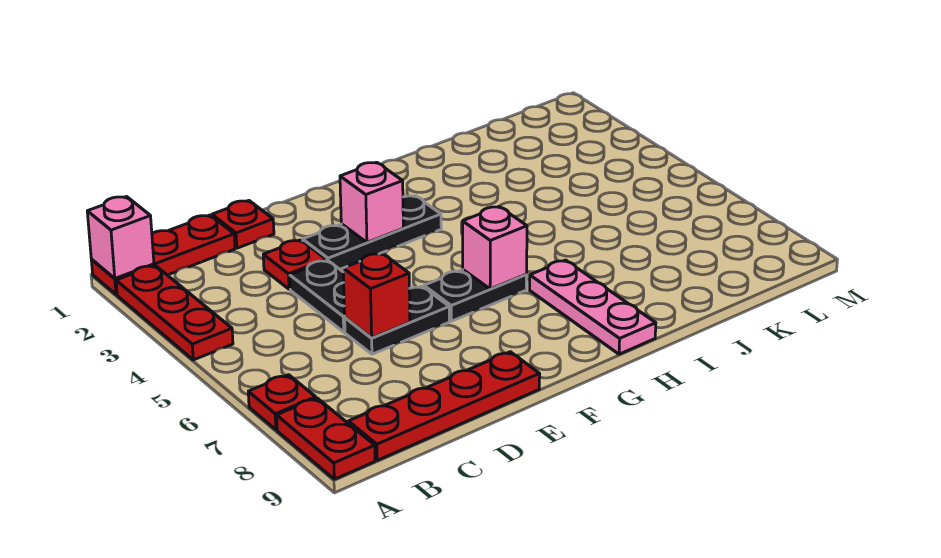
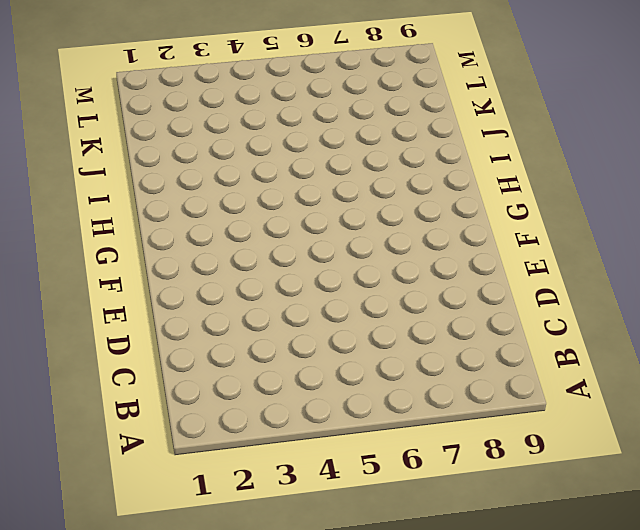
none -> red 1x3 plate [91,215,235,295]
none -> red 1x3 plate [116,266,233,360]
none -> red 1x1 plate [248,375,316,430]

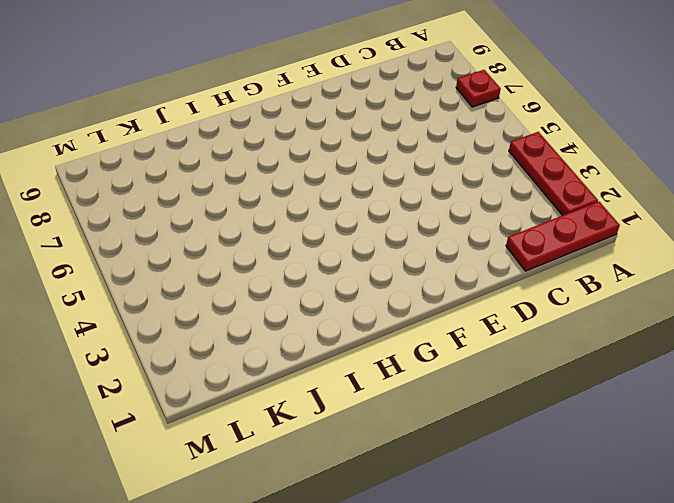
none -> red 1x2 plate [277,398,375,479]
none -> red 1x4 plate [348,352,540,460]
none -> red 1x1 plate [212,201,274,248]

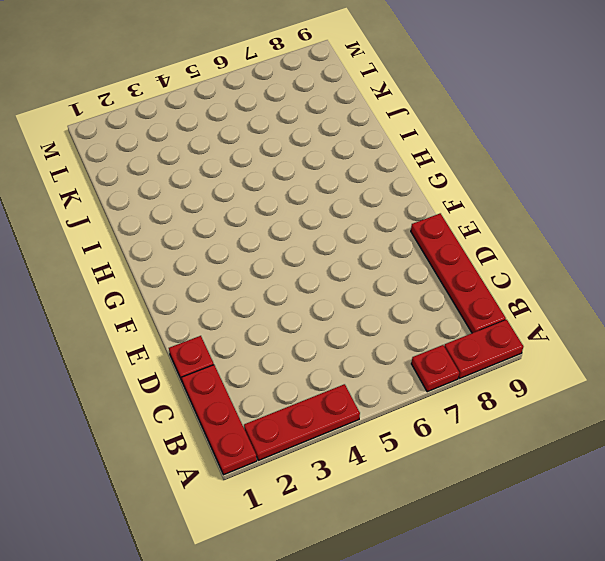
none -> red 1x1 plate [263,240,326,289]
none -> black 1x2 plate [290,260,345,332]
none -> black 1x2 plate [345,286,449,354]

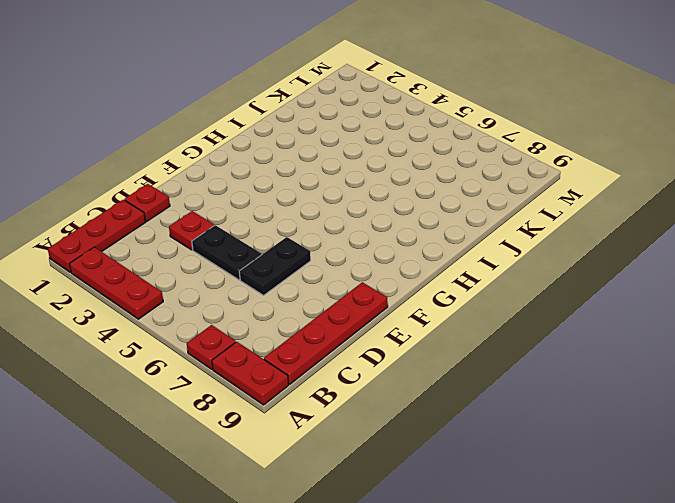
none -> black 1x3 plate [303,196,441,269]
none -> black 1x2 plate [424,270,527,321]
none -> pink 1x3 plate [530,260,656,354]

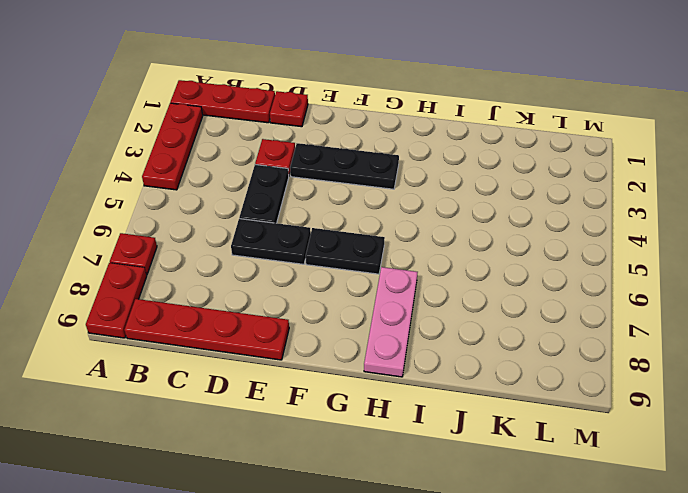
none -> pink 1x1 brick [87,197,154,278]
none -> red 1x1 brick [343,253,410,338]
none -> pink 1x1 brick [340,162,403,242]

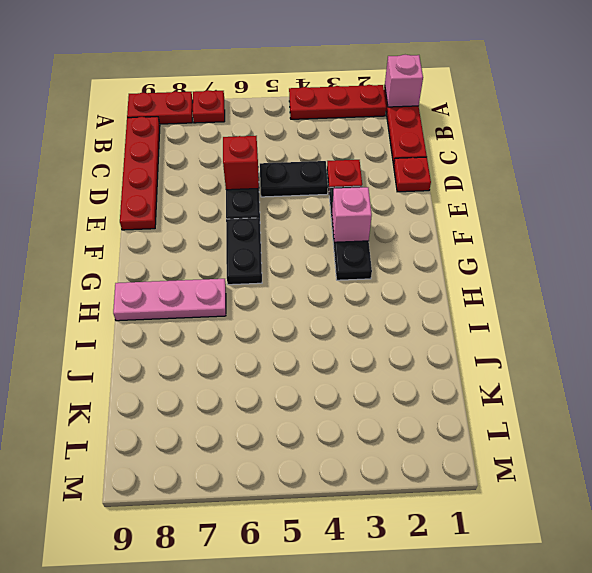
none -> pink 1x1 brick [463,207,527,289]

